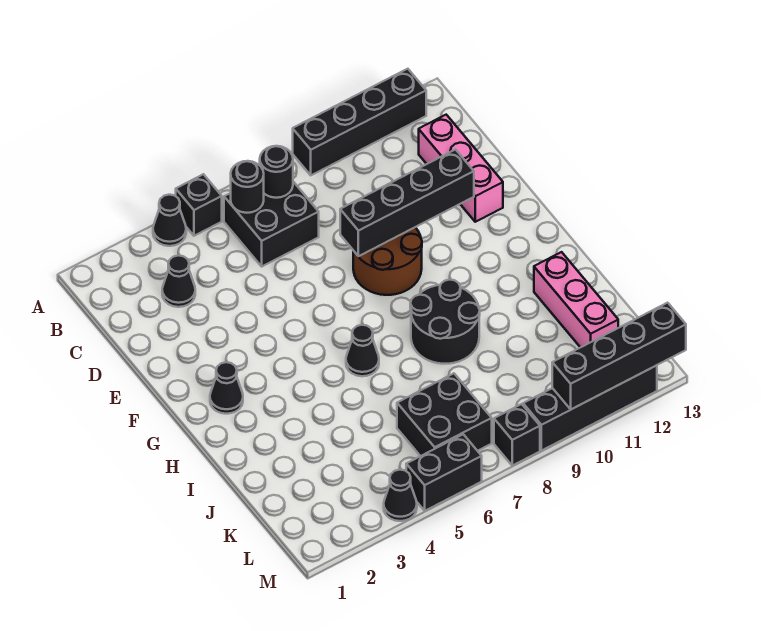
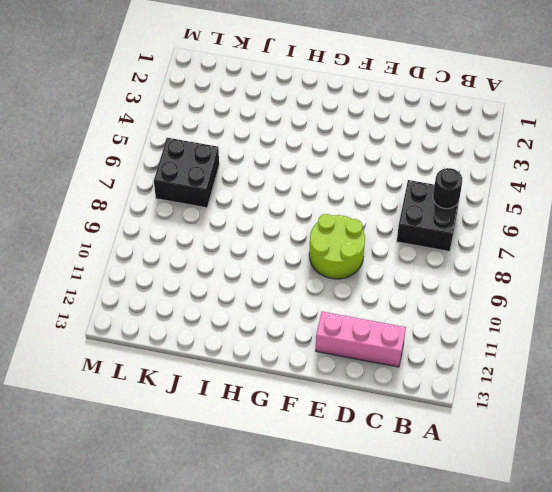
lime 2x2 round brick [309,214,365,279] -> brown 2x2 round brick [353,227,422,295]
none -> black 1x1 cone [153,195,186,246]
none -> black 1x1 brick [176,174,222,236]
none -> black 1x4 brick [293,69,426,175]

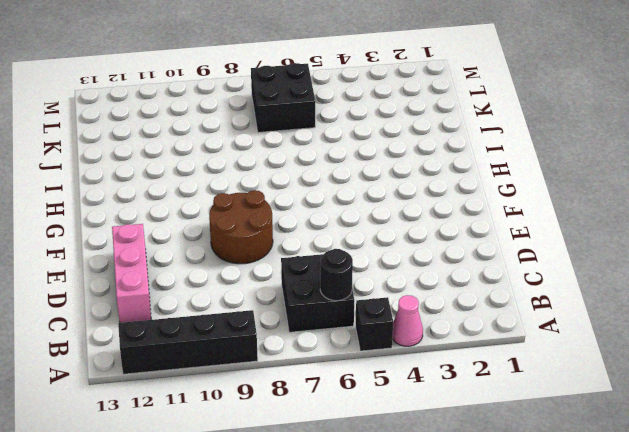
pink 1x1 cone [392,295,423,346] -> black 1x1 cone [153,195,186,246]
none -> black 1x1 cone [162,255,195,307]
none -> black 1x1 cone [210,362,243,414]
none -> black 1x1 cone [346,325,379,376]

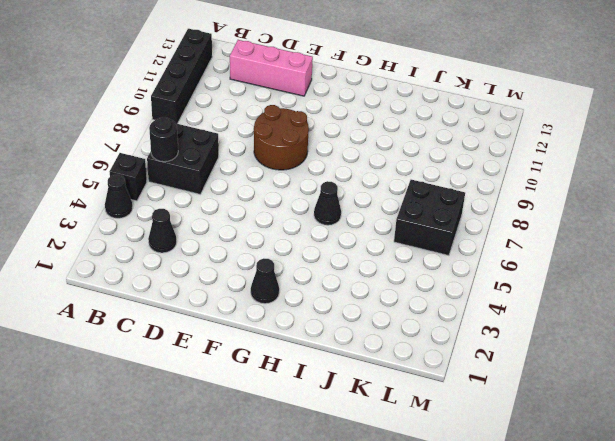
none -> black 2x2 round brick [410,280,480,364]
none -> pink 1x3 brick [534,252,618,348]
none -> black 1x1 cone [384,470,417,521]

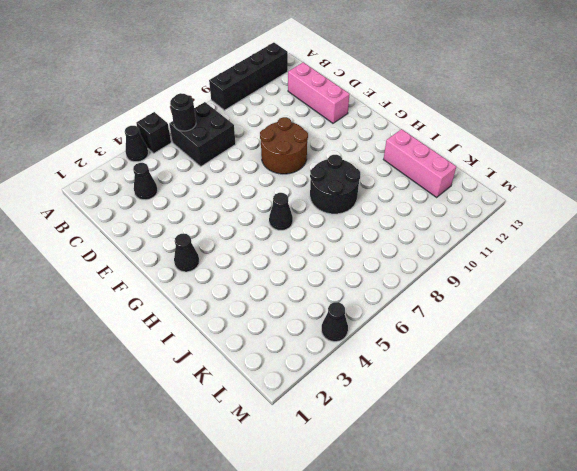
none -> black 2x2 brick [397,373,492,456]
none -> black 1x2 brick [406,434,482,511]
none -> black 1x1 brick [494,404,540,466]

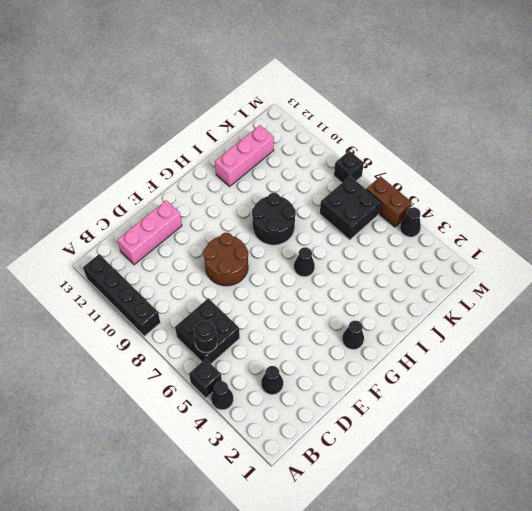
brown 1x2 brick [366,176,412,227] -> black 1x2 brick [406,434,482,511]
none -> black 1x4 brick [523,365,657,451]
none -> black 1x1 round brick [260,146,293,198]
none -> black 1x4 brick [340,150,474,256]

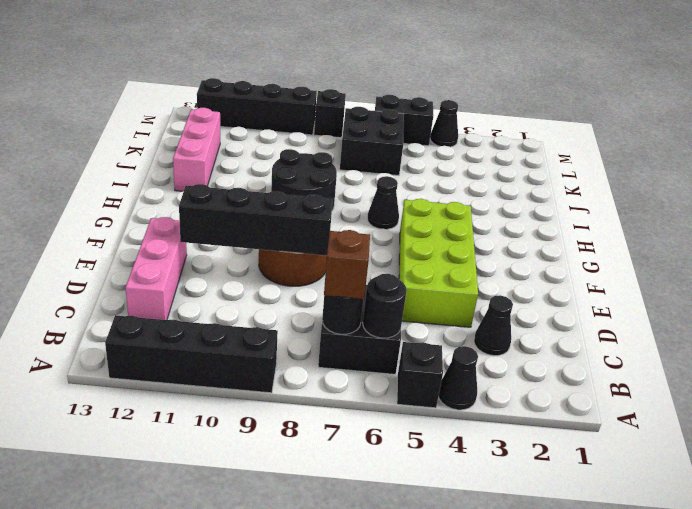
brown 1x1 brick [324,230,370,299] -> none
lime 2x4 brick [399,199,478,327] -> none
none -> black 1x1 cone [210,362,243,414]
none -> black 1x4 brick [552,303,686,409]

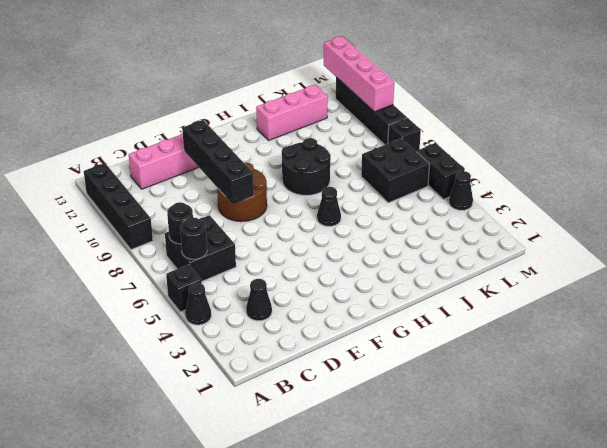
pink 1x4 brick [324,36,394,112] -> black 1x4 brick [552,303,686,409]
none -> black 1x1 cone [210,362,243,414]

